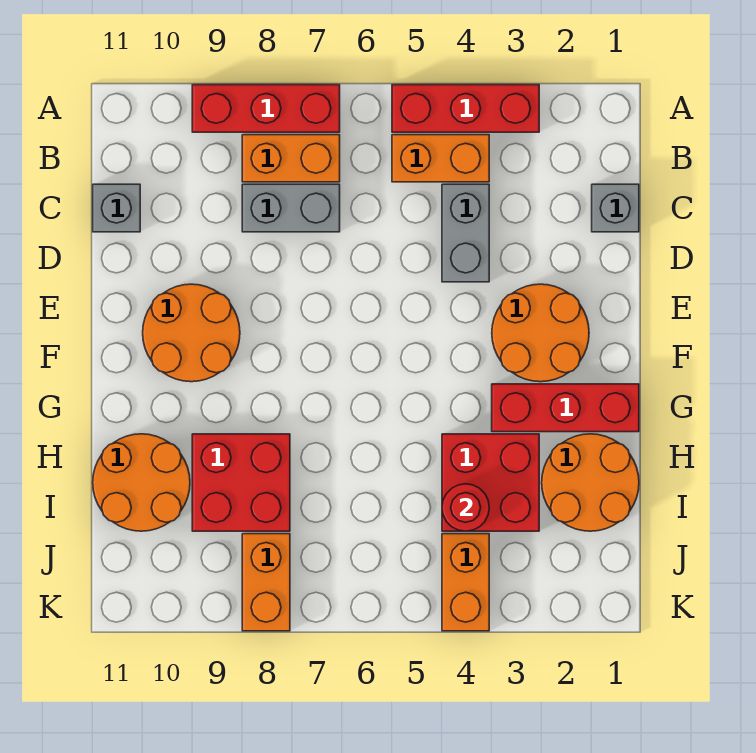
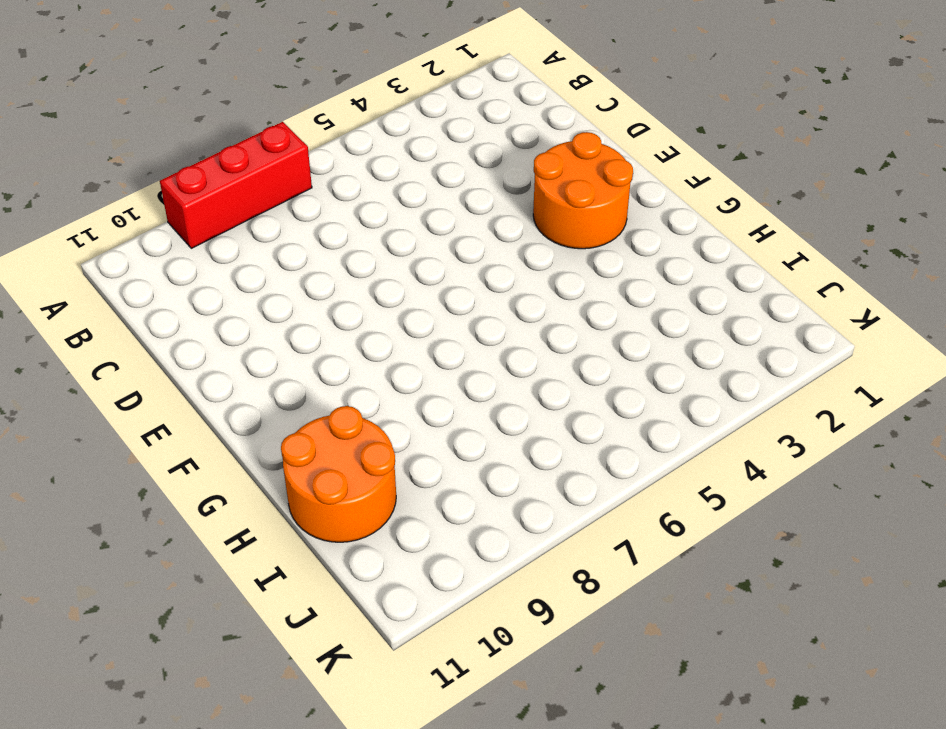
none -> red 1x3 brick [392,85,539,132]
none -> orange 1x2 brick [392,135,489,182]
none -> orange 1x2 brick [242,135,340,182]

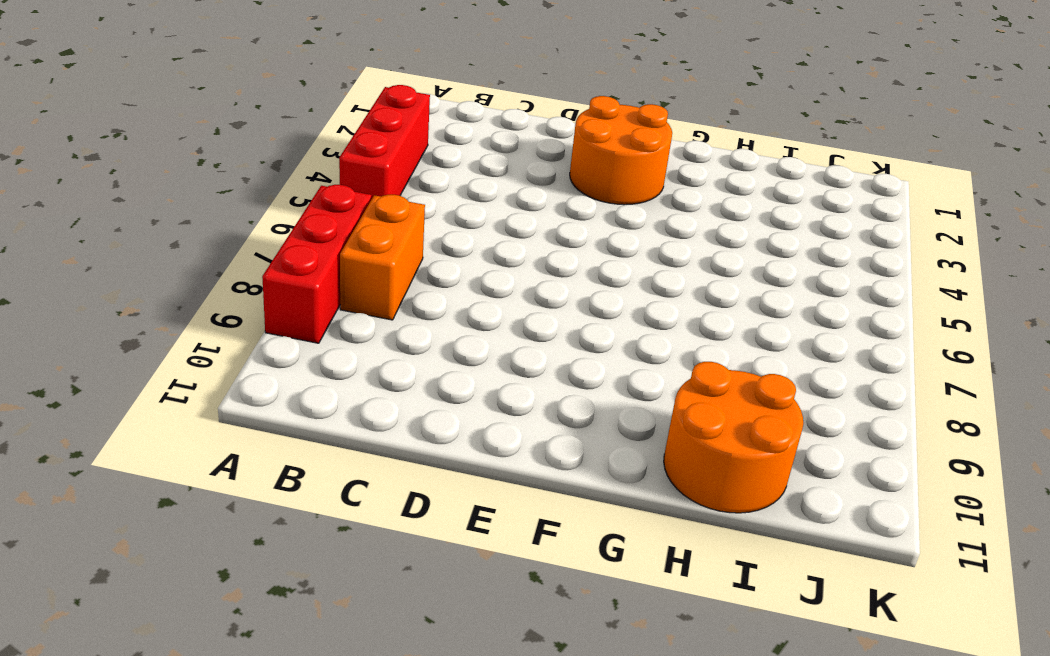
none -> orange 1x2 brick [392,135,489,182]
none -> grey 1x1 brick [592,184,639,232]
none -> grey 1x2 brick [442,184,489,282]

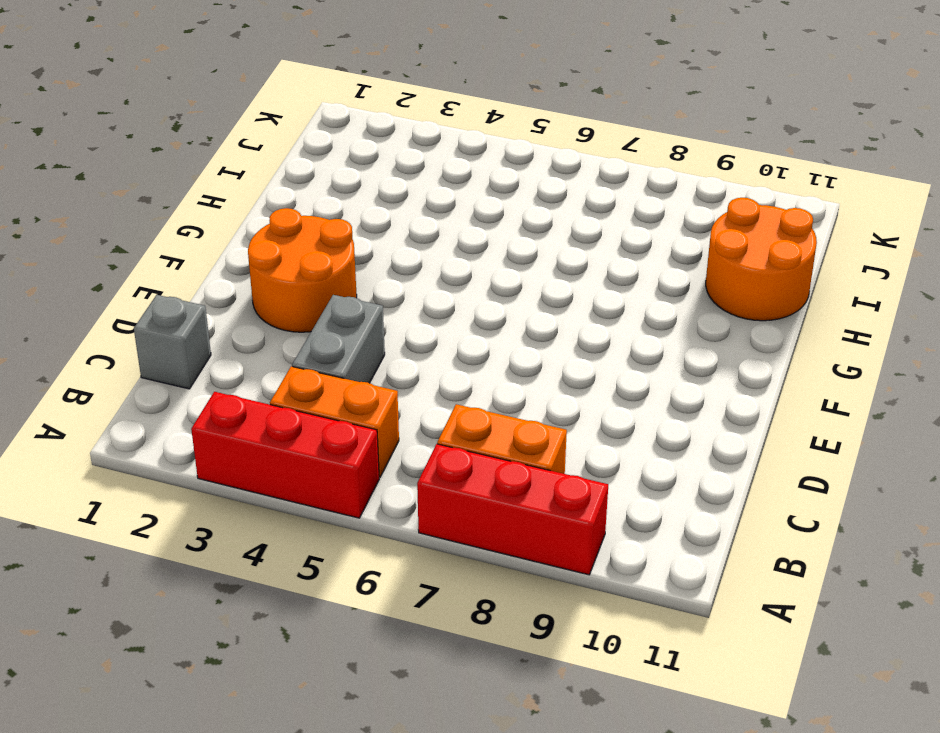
none -> grey 1x2 brick [242,184,340,232]
none -> grey 1x1 brick [93,184,140,232]
none -> orange 2x2 round brick [143,284,240,382]

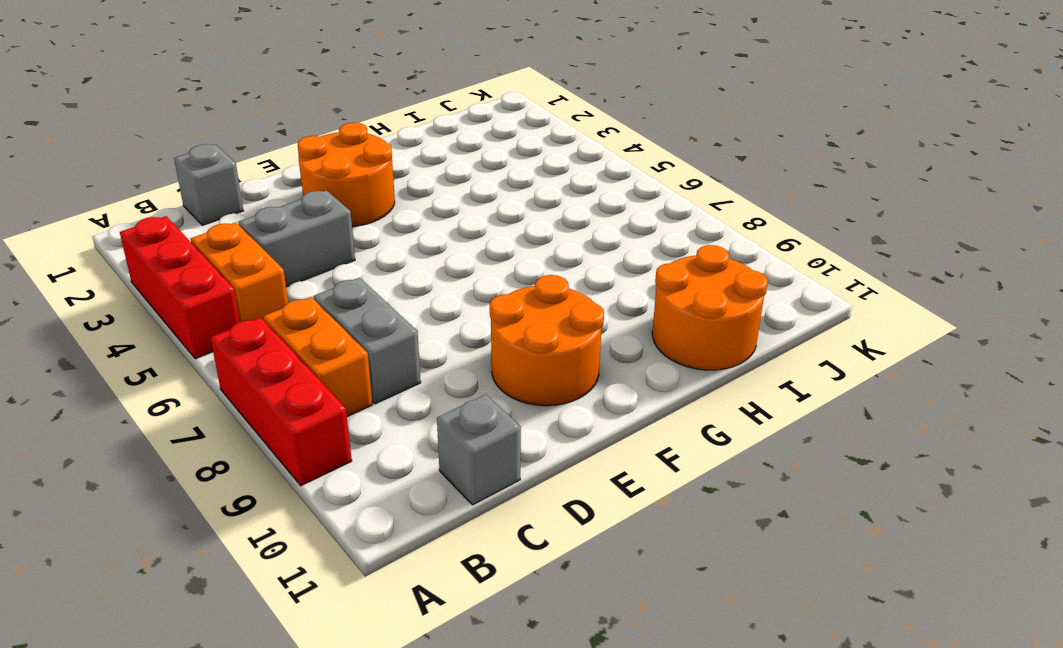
none -> red 1x3 brick [492,384,639,432]
none -> orange 2x2 round brick [542,434,639,531]
none -> red 2x2 brick [442,434,539,531]

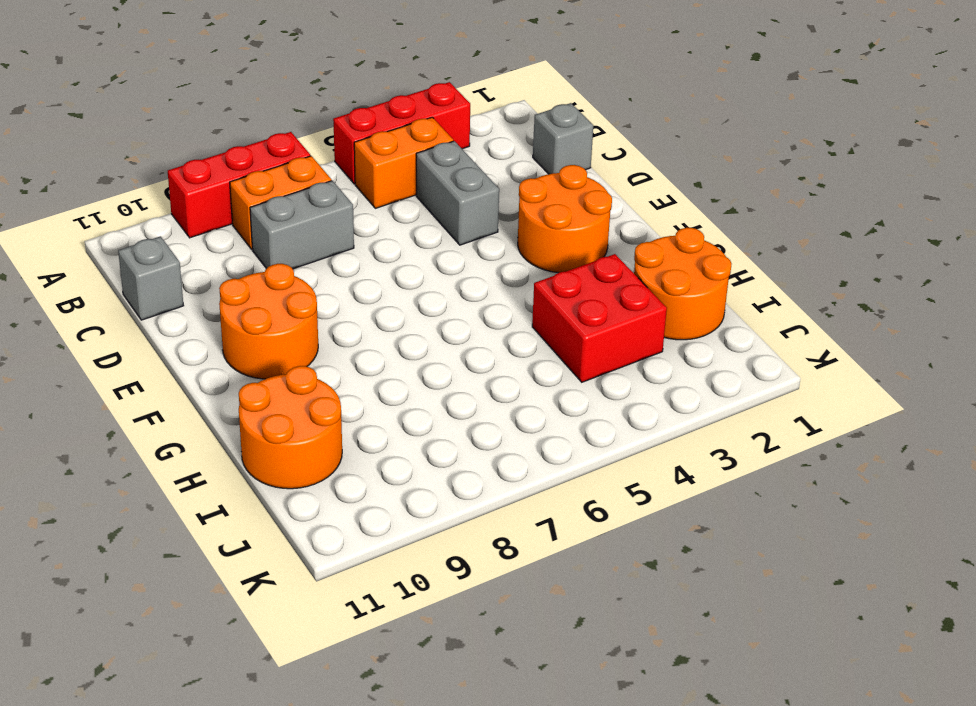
none -> red 1x3 brick [492,384,639,432]
none -> red 2x2 brick [192,434,290,531]
none -> orange 1x2 brick [442,534,489,631]

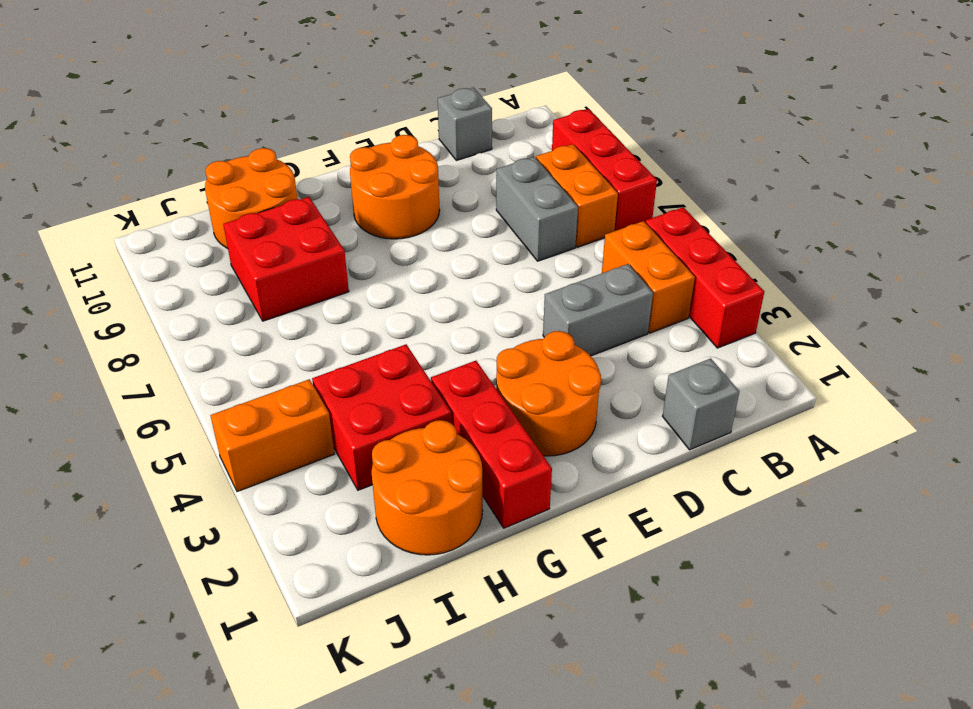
none -> orange 1x2 brick [242,534,290,631]
none -> red 1x1 round brick [442,484,489,531]

